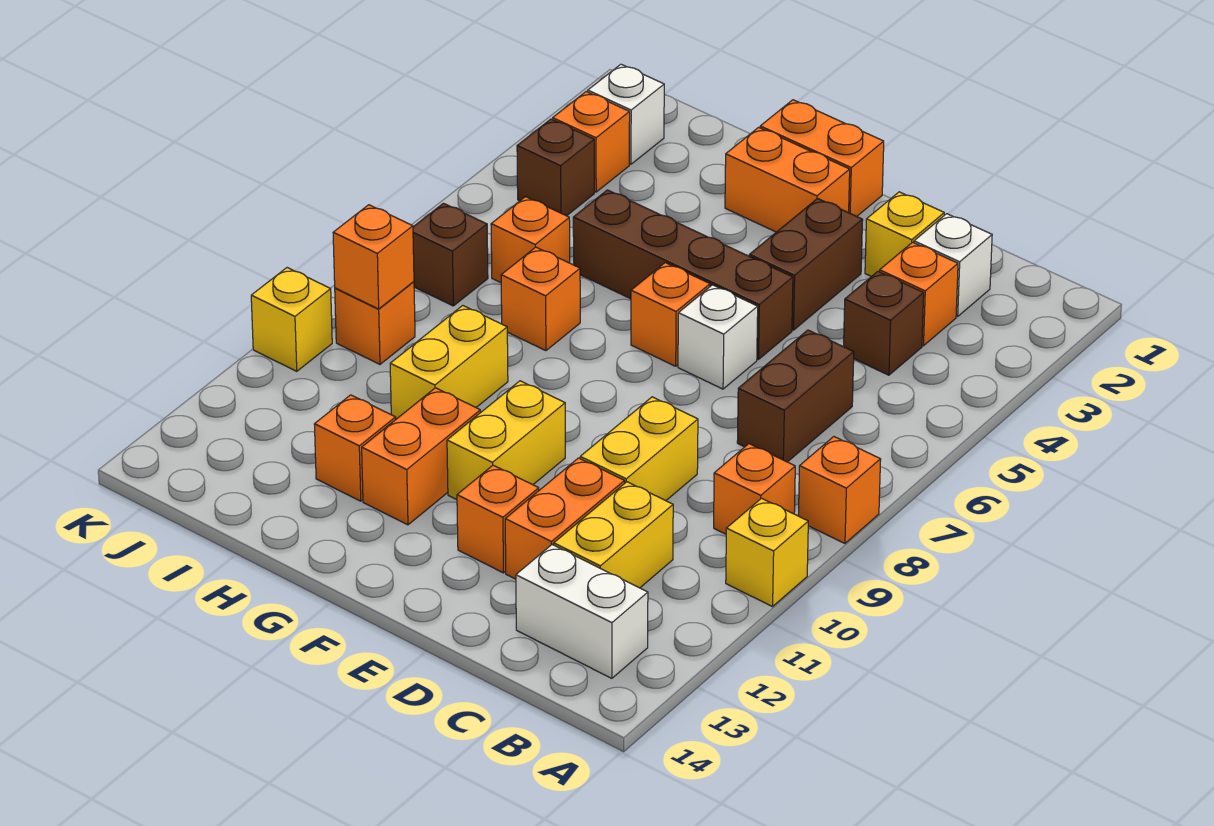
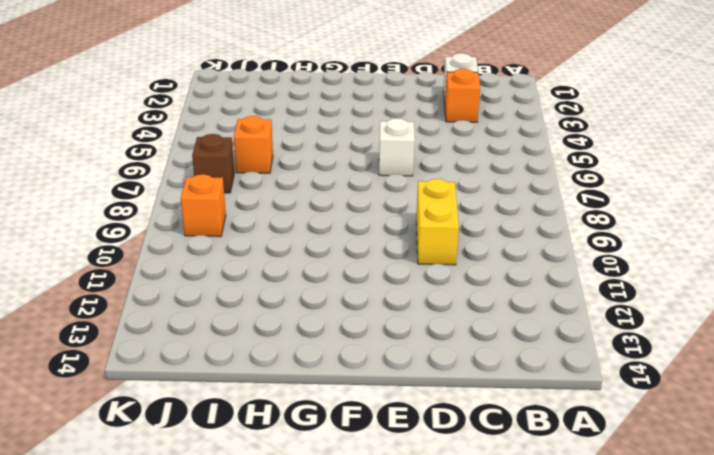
none -> orange 1x1 brick [798,437,881,543]
none -> yellow 1x1 brick [726,498,808,607]
none -> orange 1x1 brick [714,444,795,534]
none -> white 1x2 brick [516,545,648,678]

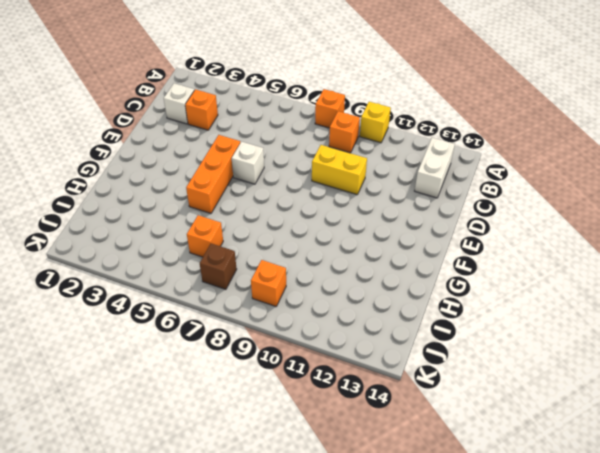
orange 1x3 brick [186,135,240,213] -> brown 1x4 brick [573,190,793,360]
none -> brown 1x1 brick [844,271,924,375]
none -> brown 1x2 brick [737,330,854,462]
none -> yellow 1x2 brick [554,482,673,588]
none -> yellow 1x1 brick [865,192,944,277]

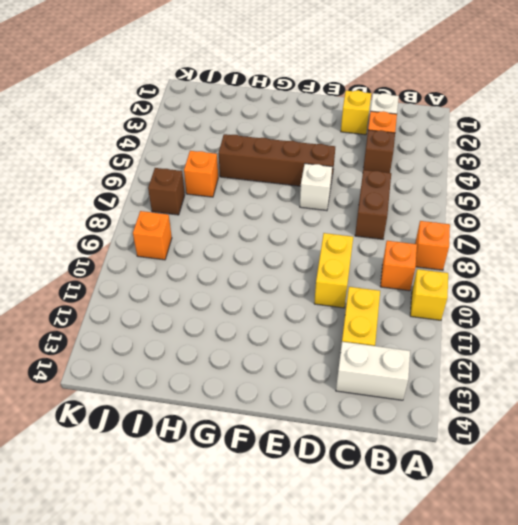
none -> orange 1x2 brick [505,458,625,579]
none -> brown 1x2 brick [749,199,863,330]
none -> orange 1x1 brick [457,465,539,573]
none -> orange 1x2 brick [760,100,884,216]

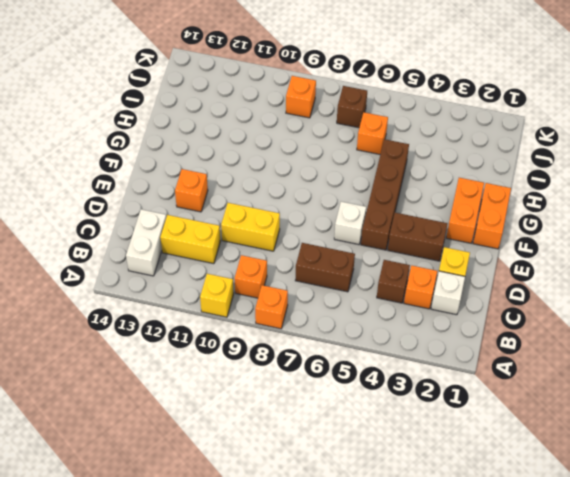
none -> orange 1x2 brick [505,458,625,579]
none -> orange 1x1 brick [631,263,710,366]
none -> yellow 1x2 brick [447,381,565,500]
none -> orange 1x2 brick [362,388,480,525]

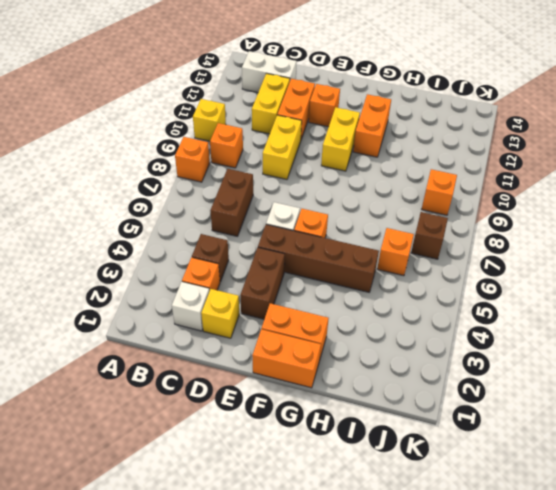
none -> orange 1x1 brick [501,247,580,351]
none -> yellow 1x2 brick [390,306,508,419]
none -> orange 1x1 brick [314,395,396,501]
none -> white 1x1 brick [588,64,664,164]

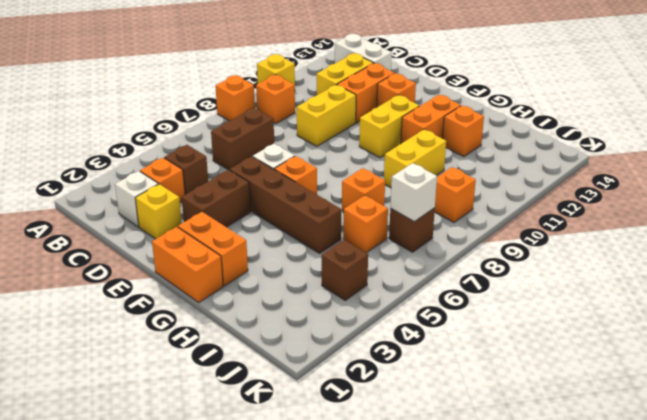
white 1x1 brick [390,163,437,222] -> white 1x1 brick moved to [588,64,664,164]
none -> orange 1x1 brick [553,92,630,192]
none -> yellow 1x1 brick [251,268,332,371]
none -> orange 1x1 brick [333,205,414,309]

